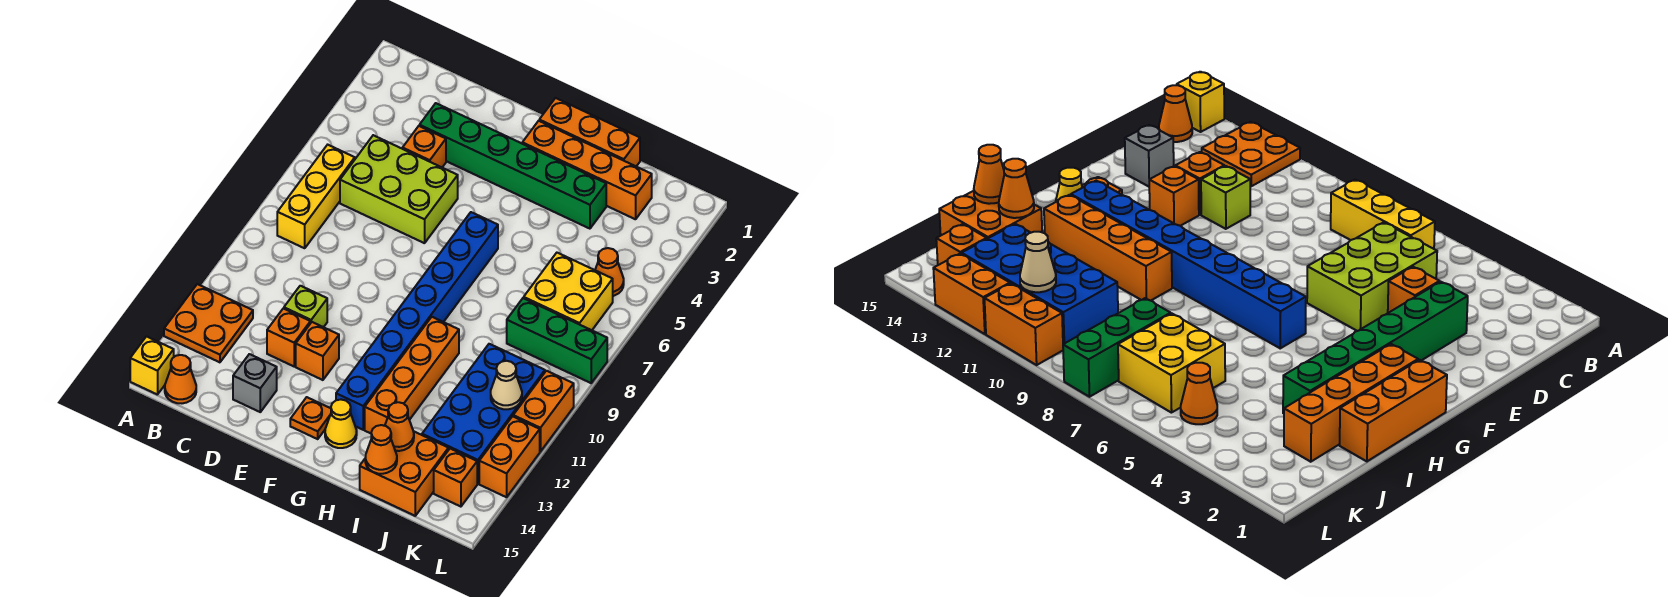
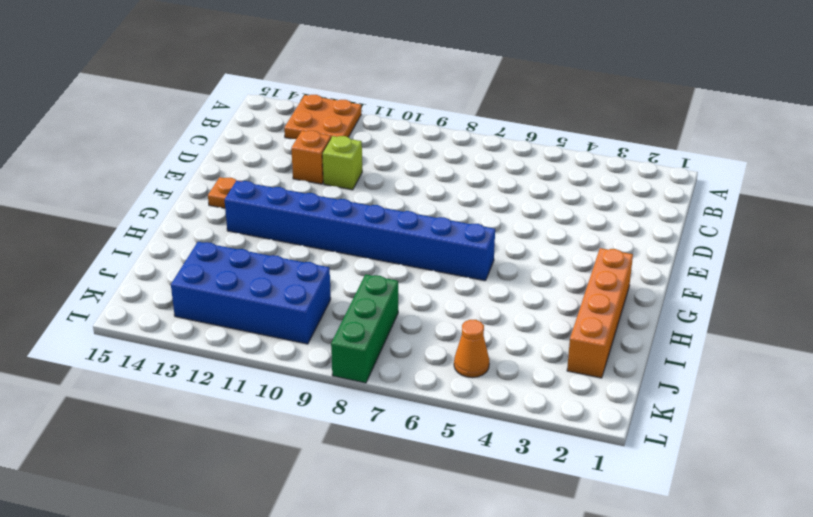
none -> yellow 1x1 brick [130,336,174,395]
none -> yellow 1x3 brick [277,145,355,248]
none -> orange 1x1 cone [165,355,196,403]

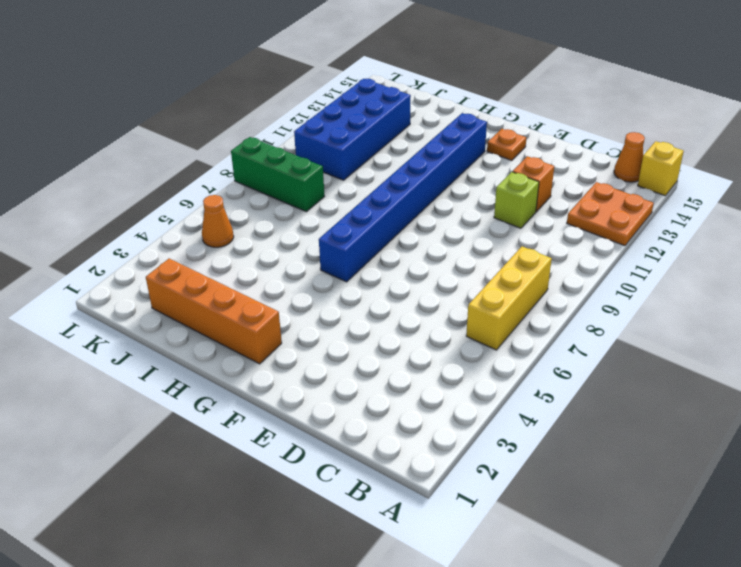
none -> lime 2x3 brick [340,135,458,243]
none -> green 1x6 brick [419,103,606,229]
none -> orange 1x1 brick [403,126,446,167]

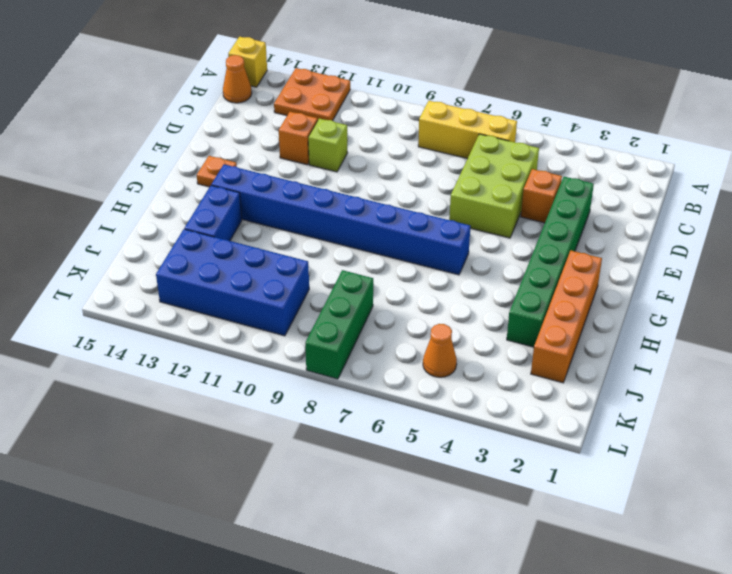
blue 1x2 brick [184,185,242,241] -> orange 1x4 brick [365,317,459,433]
none -> grey 1x1 brick [233,354,277,412]
none -> orange 1x1 brick [296,322,339,380]
none -> orange 1x3 brick [539,98,640,166]

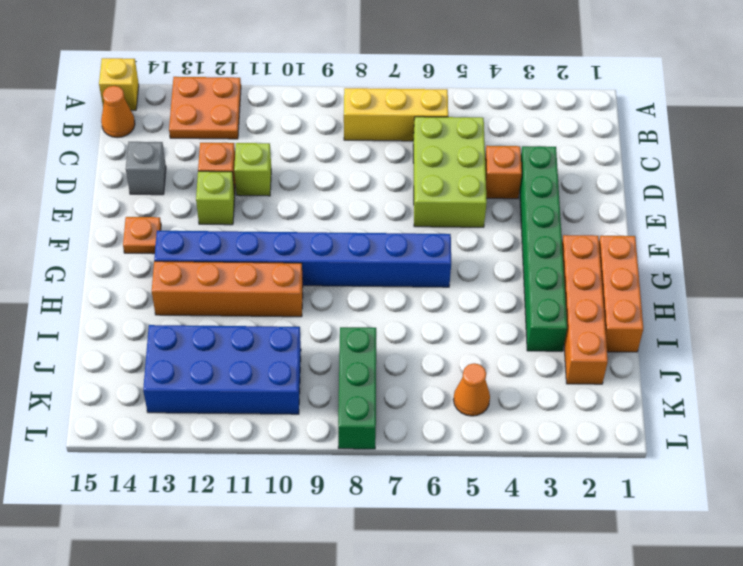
lime 1x1 brick [196,171,235,225] -> orange 1x1 brick [296,322,339,380]
none -> yellow 1x1 cone [325,400,357,448]
none -> orange 2x2 brick [360,431,449,516]
none -> yellow 2x2 brick [524,253,613,330]

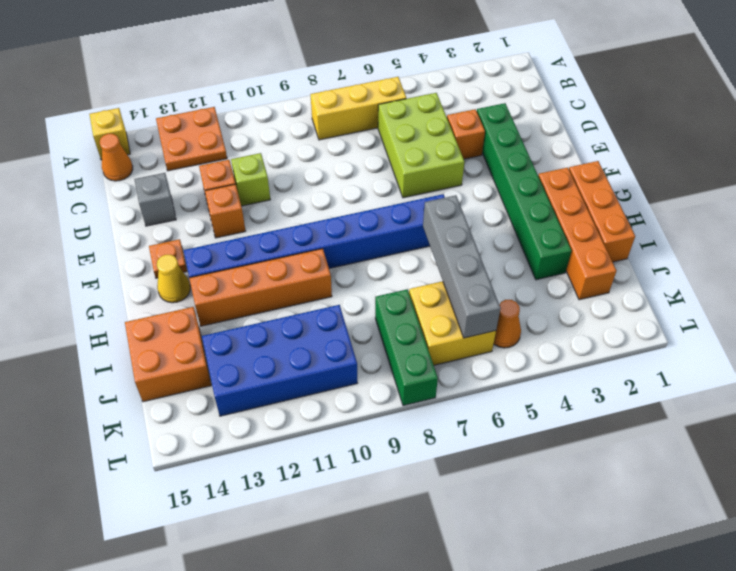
grey 1x4 brick [423,195,501,338] -> none
none -> orange 1x1 brick [434,449,477,507]
none -> orange 1x2 brick [513,371,574,452]
none -> orange 1x2 brick [479,416,540,497]

